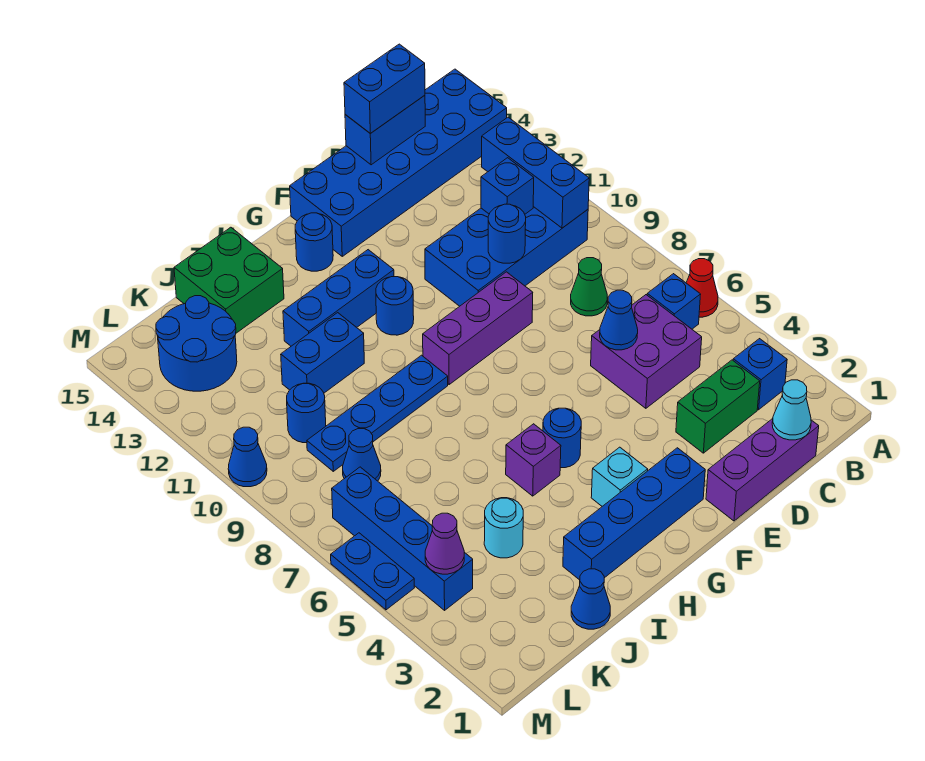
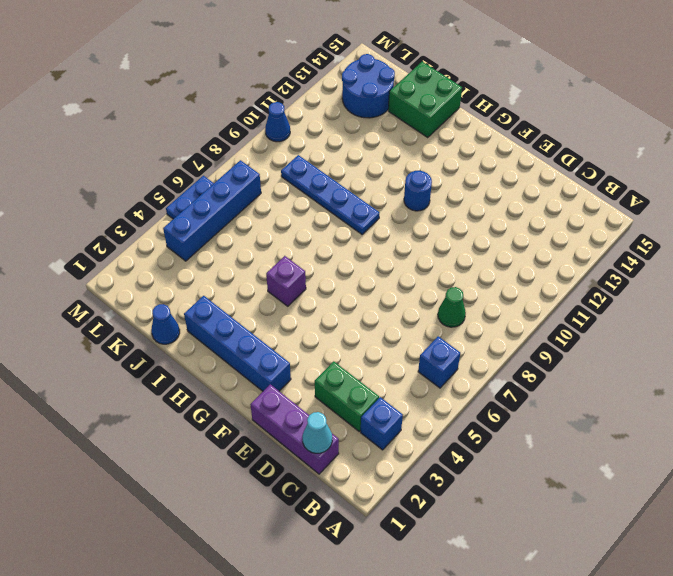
none -> red 1x1 cone [686,259,718,317]
none -> blue 2x6 brick [290,69,507,256]
none -> blue 2x4 brick [425,207,588,306]
none -> purple 2x2 brick [591,295,702,408]

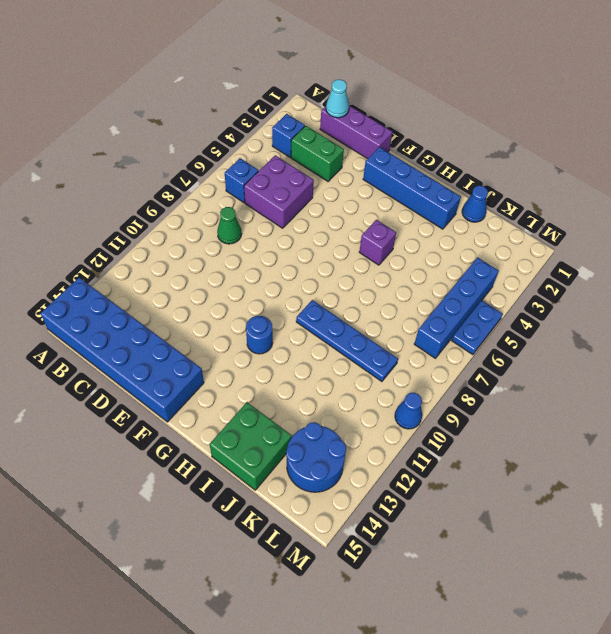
none -> red 1x1 cone [686,259,718,317]
none -> blue 2x4 brick [425,207,588,306]
none -> purple 1x3 brick [423,272,533,384]
none -> cyan 1x1 brick [591,447,648,506]

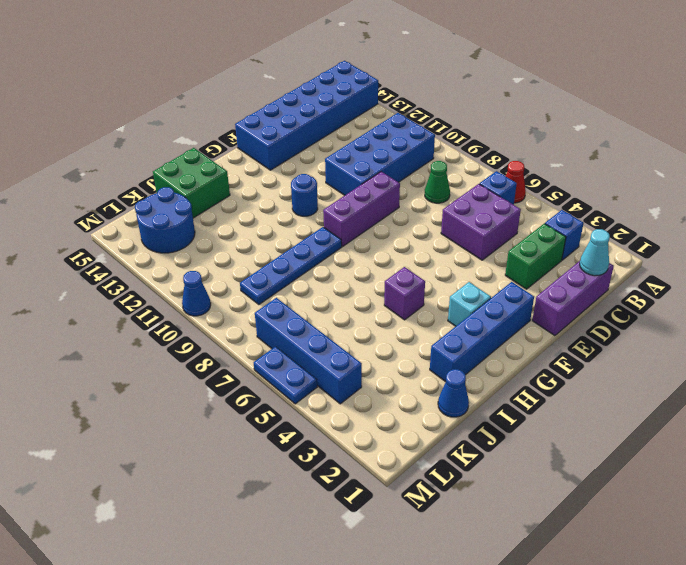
none -> blue 1x1 round brick [543,408,581,468]
none -> blue 1x3 brick [283,250,394,346]
none -> blue 1x1 round brick [295,213,333,271]
none -> blue 1x2 brick [281,313,364,393]

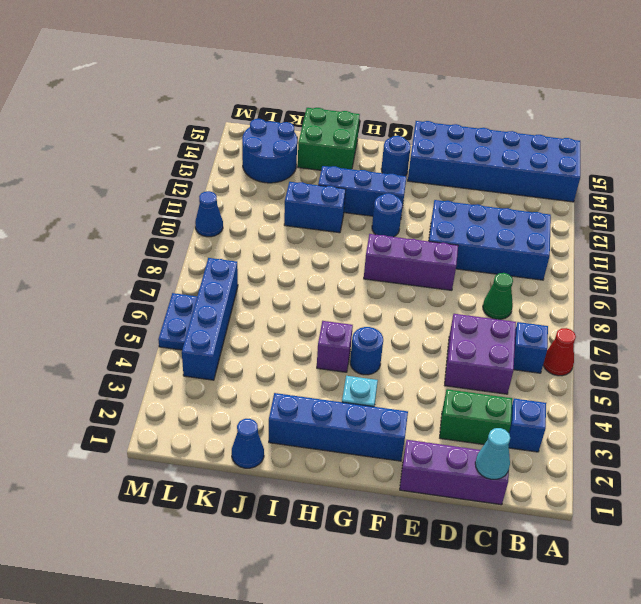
none -> blue 1x4 plate [307,355,448,471]
none -> cyan 1x1 round brick [484,498,523,558]
none -> blue 1x1 cone [343,429,381,481]
none -> blue 1x1 round brick [287,383,326,443]

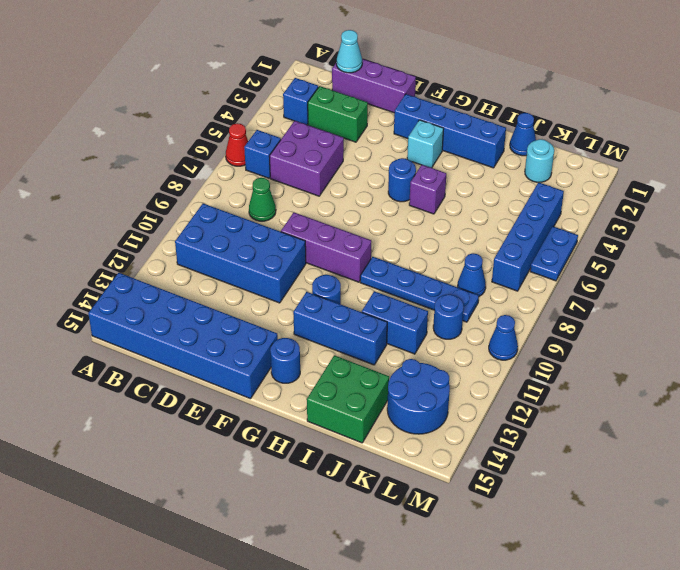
cyan 1x1 round brick [525,139,554,182] -> cyan 1x1 round brick moved to [484,498,523,558]
none -> blue 1x3 brick [482,117,589,228]
none -> blue 1x1 brick [481,158,534,214]
none -> blue 1x2 brick [345,95,425,165]
none -> blue 1x1 cone [600,290,638,350]

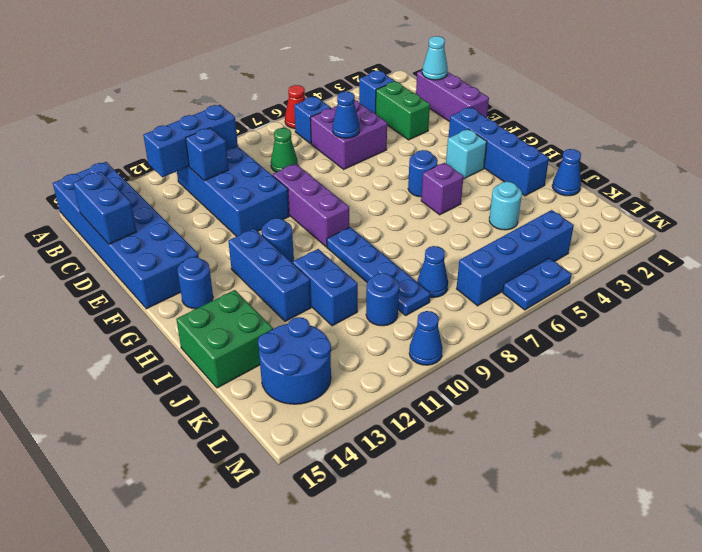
none -> blue 1x1 round brick [488,204,526,263]
none -> purple 1x1 cone [425,513,464,574]
none -> blue 1x2 brick [344,44,425,133]

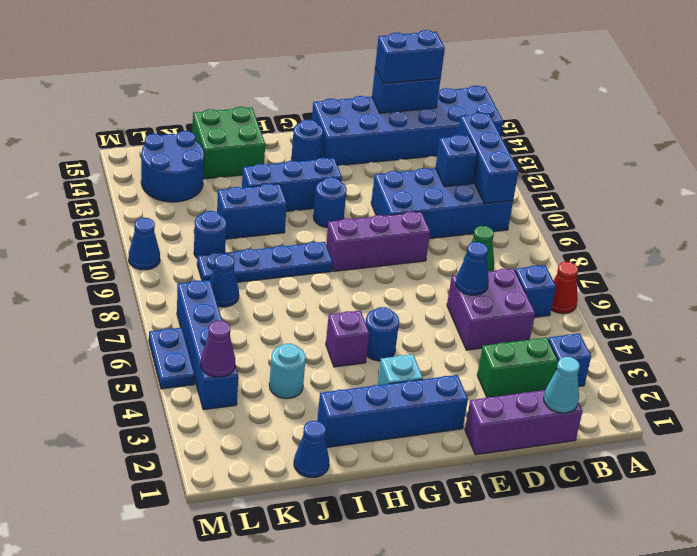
none -> blue 1x1 round brick [488,204,526,263]

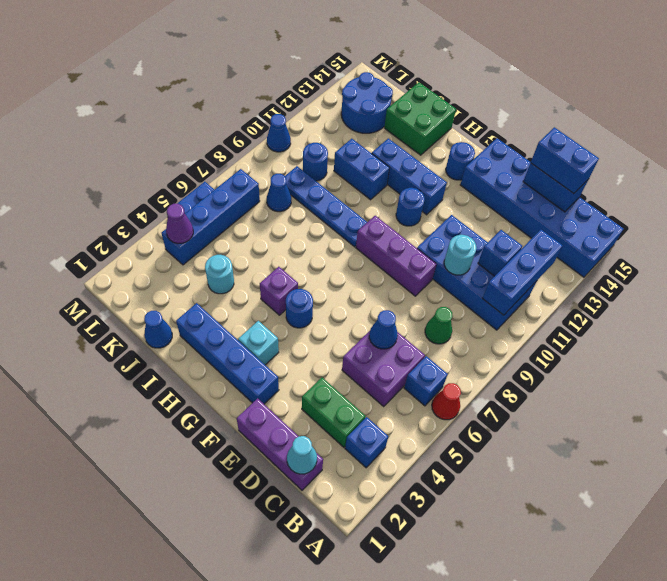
cyan 1x1 round brick [444,235,477,275] -> blue 1x1 round brick [488,204,526,263]

